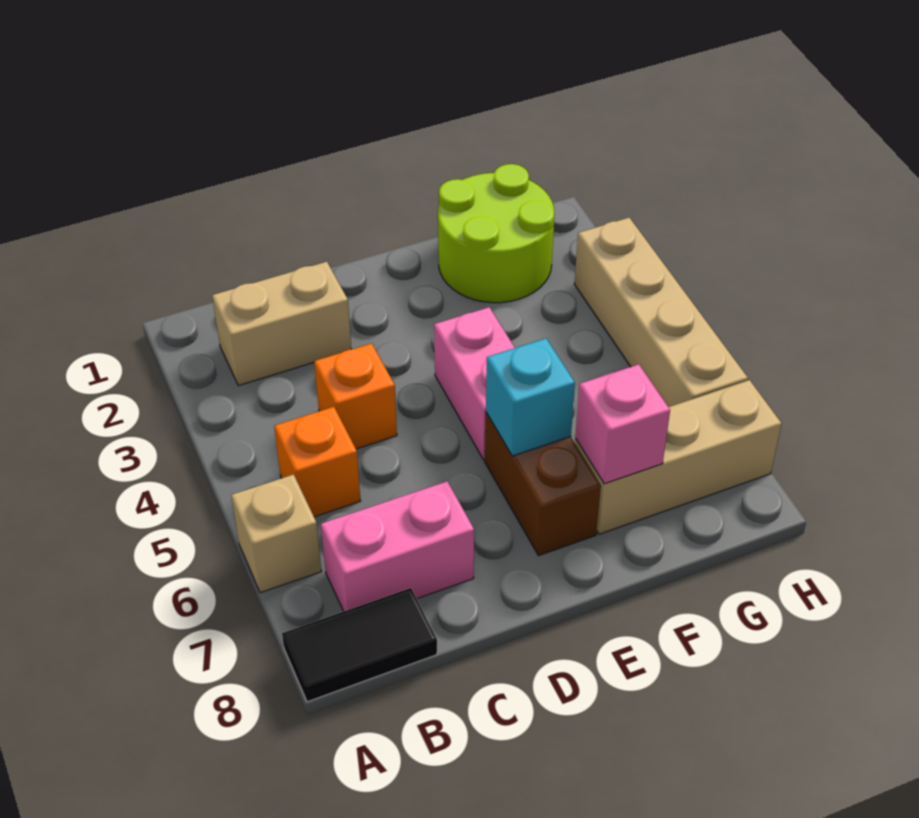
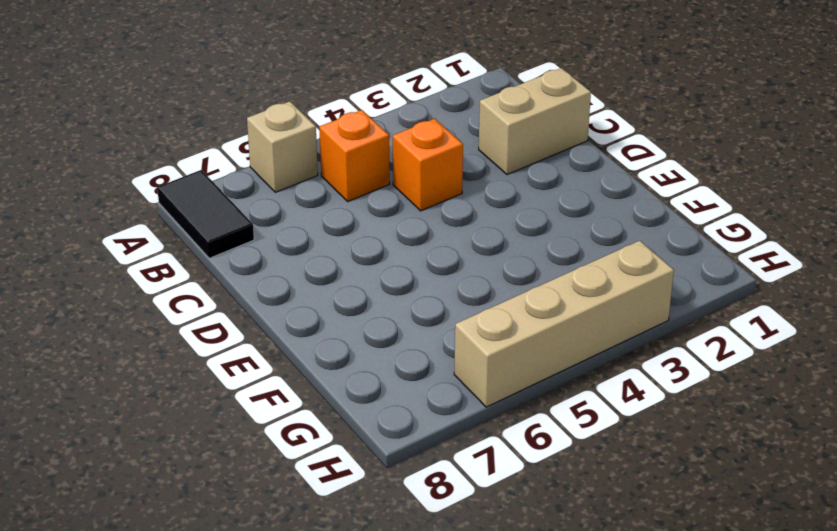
tan 1x2 brick [479,68,591,175] -> tan 1x2 brick turned to [212,262,351,386]
none -> pink 1x2 brick [321,481,474,611]
none -> pink 1x2 brick [434,307,515,460]
none -> brown 1x2 brick [485,413,601,556]

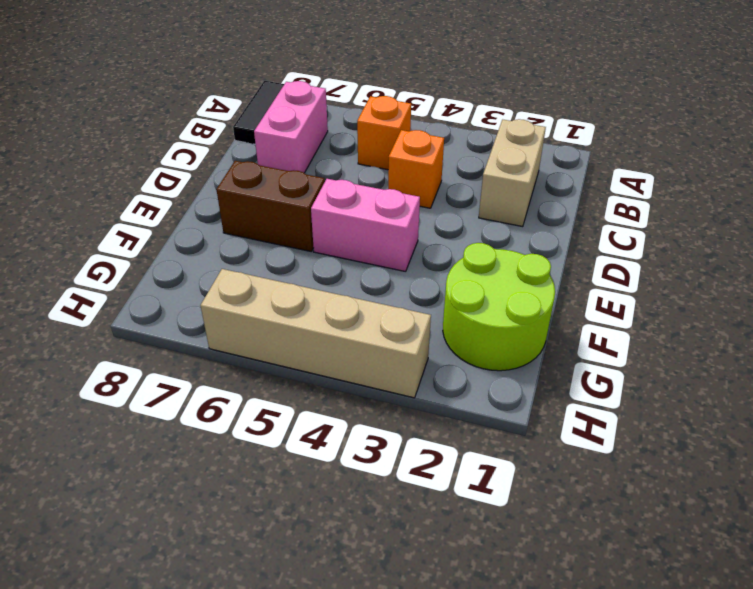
none -> tan 1x1 brick [231,475,321,593]
none -> tan 1x3 brick [575,380,782,534]
none -> cyan 1x1 brick [486,338,575,456]

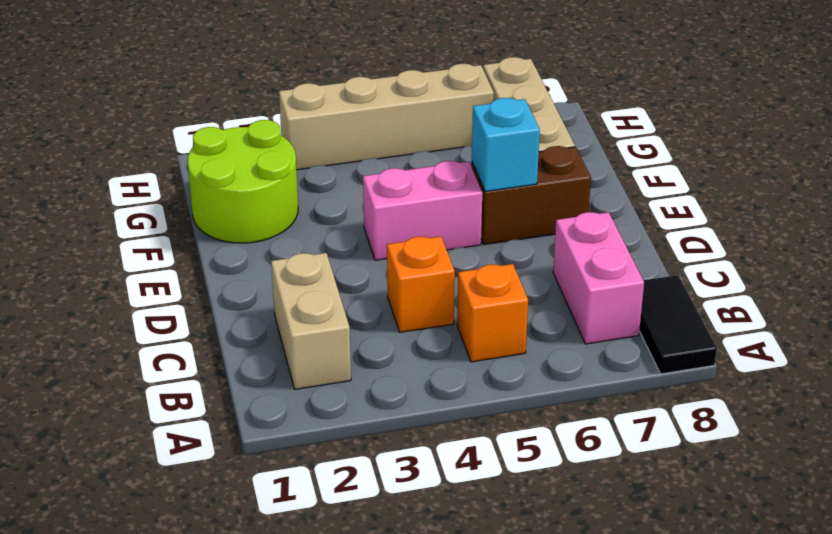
none -> tan 1x1 brick [231,475,321,593]
none -> pink 1x1 brick [575,364,670,484]

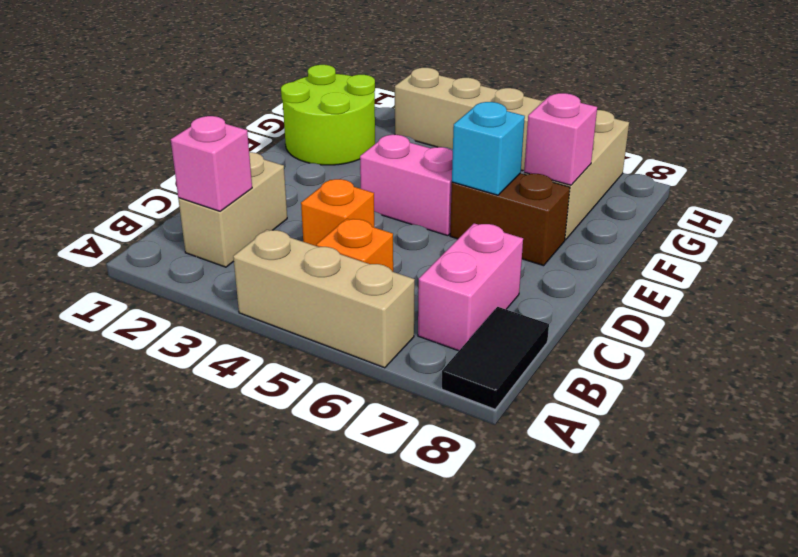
tan 1x3 brick [233,230,415,368] -> tan 1x1 brick [231,475,321,593]
pink 1x1 brick [171,116,252,211] -> none

